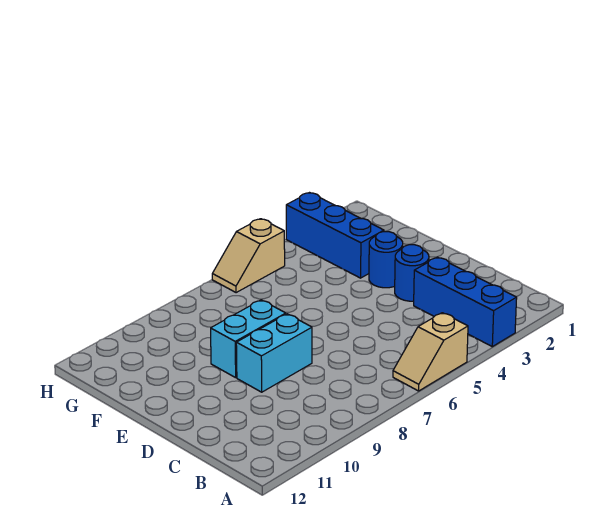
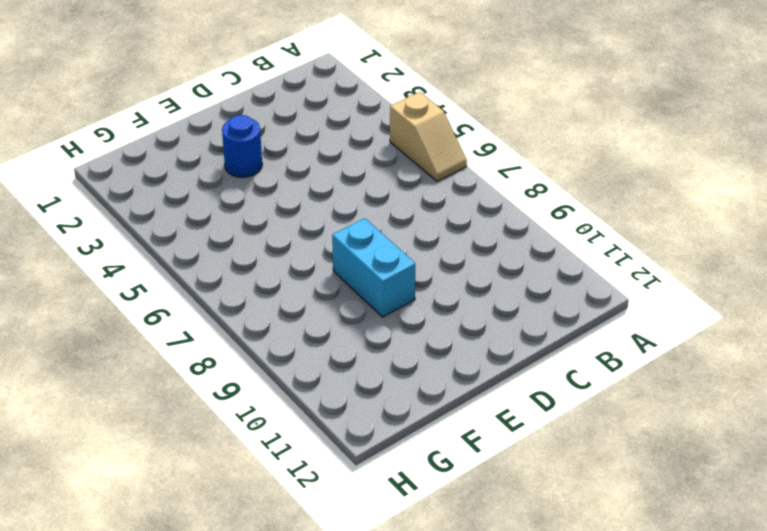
none -> blue 1x3 brick [414,257,517,347]
none -> blue 1x1 round brick [395,245,429,301]

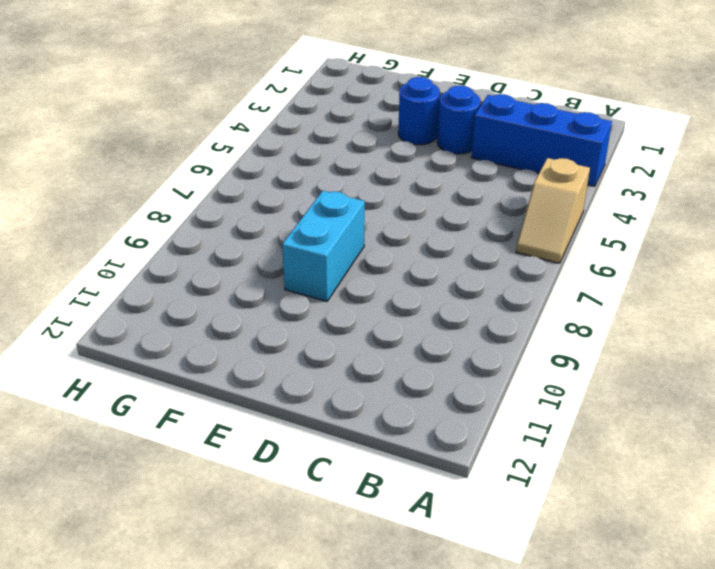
none -> cyan 1x2 brick [236,314,312,392]
none -> blue 1x3 brick [286,193,384,278]

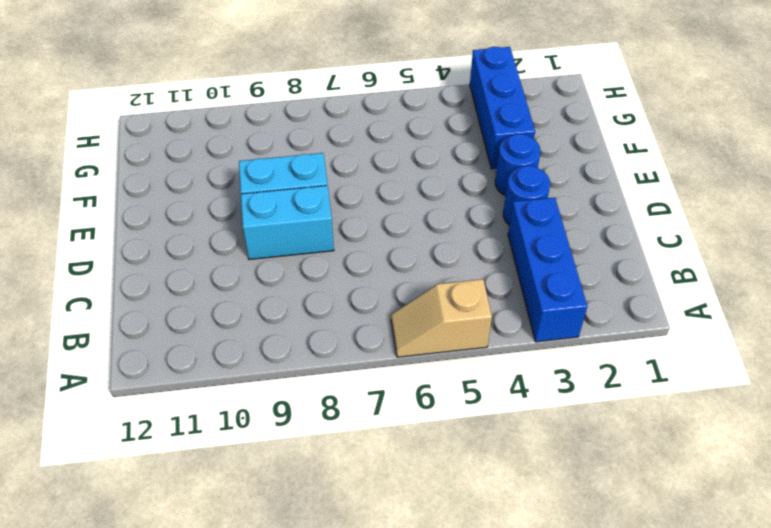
none -> tan 1x2 slope [212,219,285,293]

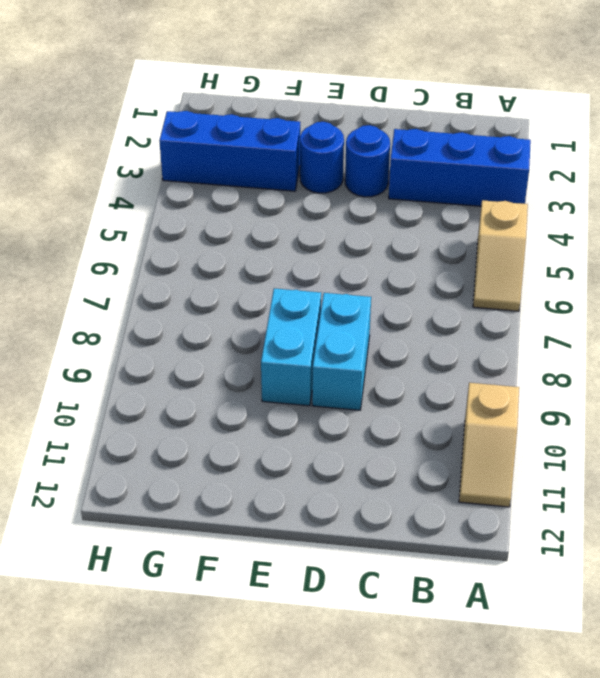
tan 1x2 slope [459,383,519,507] -> tan 1x2 slope moved to [212,219,285,293]

